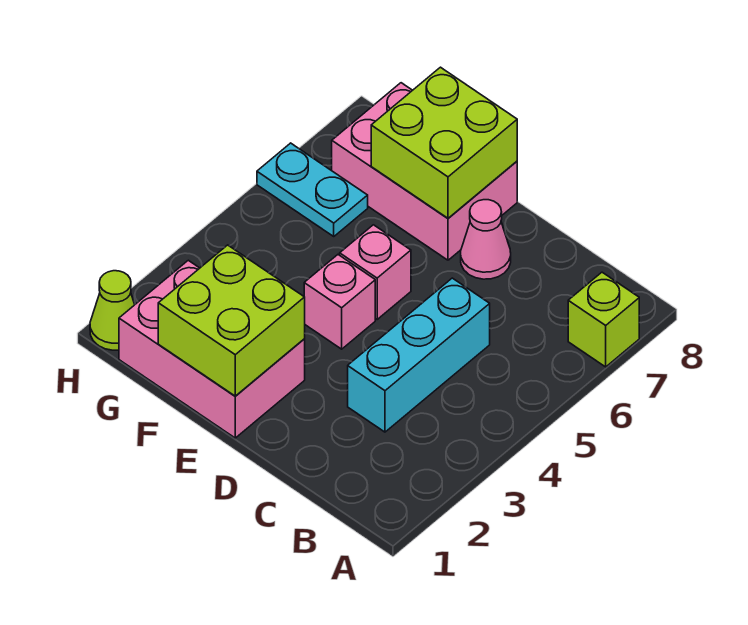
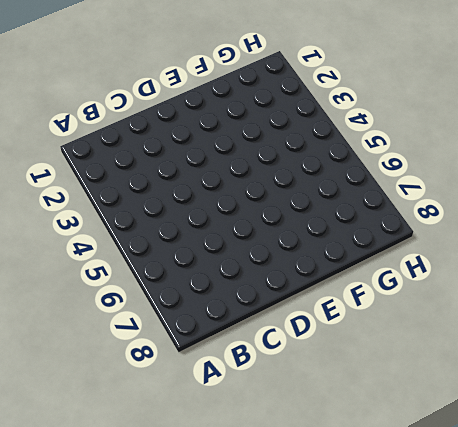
none -> lime 1x1 brick [568,272,639,367]
none -> cyan 1x3 brick [348,278,490,432]

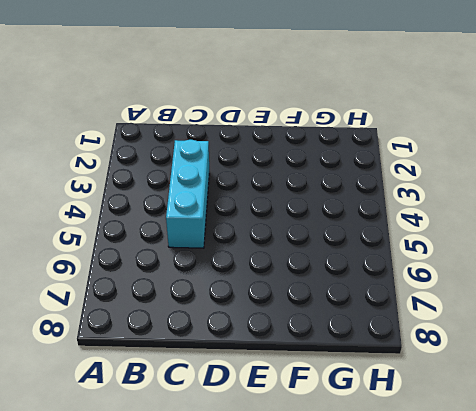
none -> lime 1x1 brick [568,272,639,367]
none -> pink 1x1 cone [461,200,511,279]

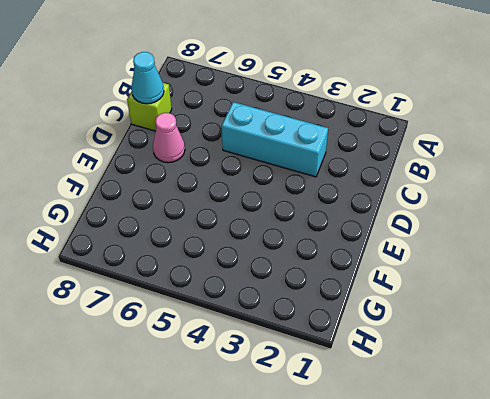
lime 1x1 brick [127,83,172,131] -> lime 1x1 brick moved to [568,272,639,367]
cyan 1x1 cone [131,52,164,104] -> none
none -> pink 2x3 brick [119,260,305,438]
none -> pink 1x1 brick [304,255,375,349]

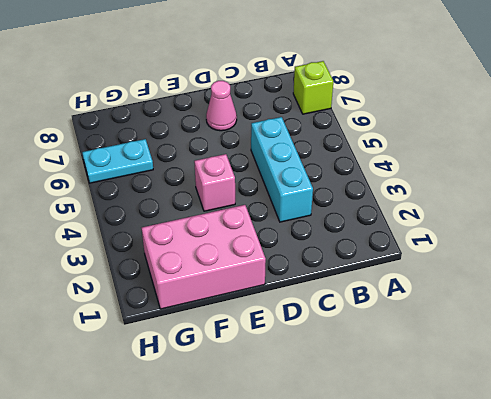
none -> pink 1x1 brick [340,225,411,319]
none -> pink 2x3 brick [332,83,517,260]

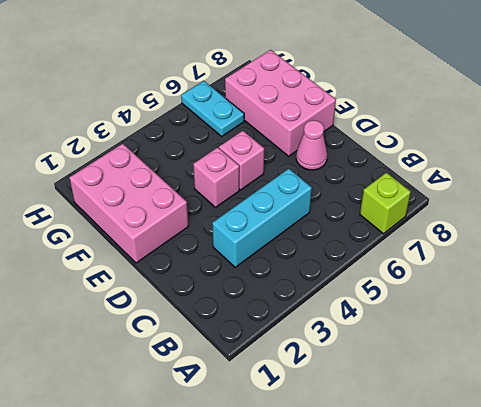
none -> lime 1x1 cone [90,271,135,350]
none -> lime 2x2 brick [158,245,305,396]

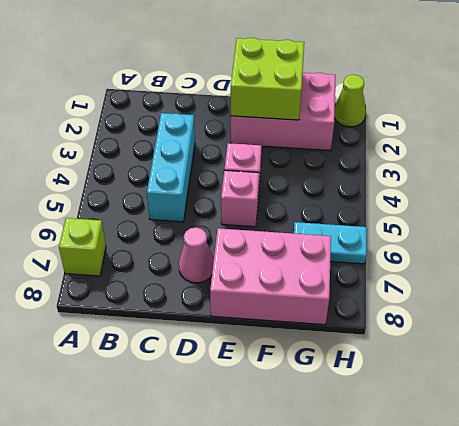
none -> lime 2x2 brick [371,67,517,218]

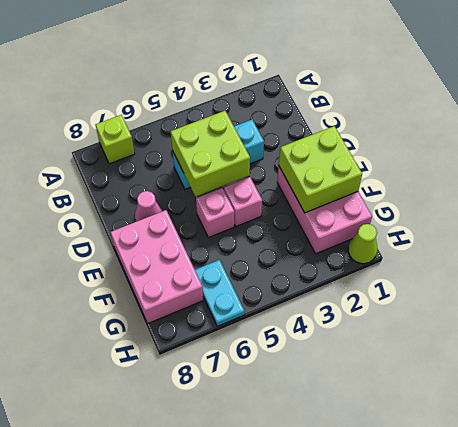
lime 2x2 brick [171,111,250,197] -> lime 2x2 brick moved to [371,67,517,218]

